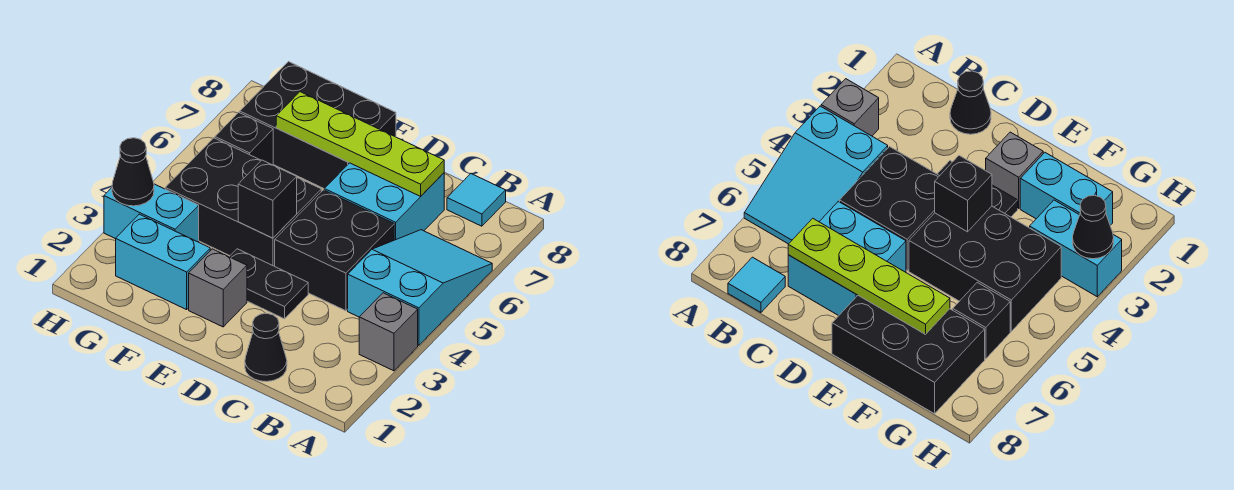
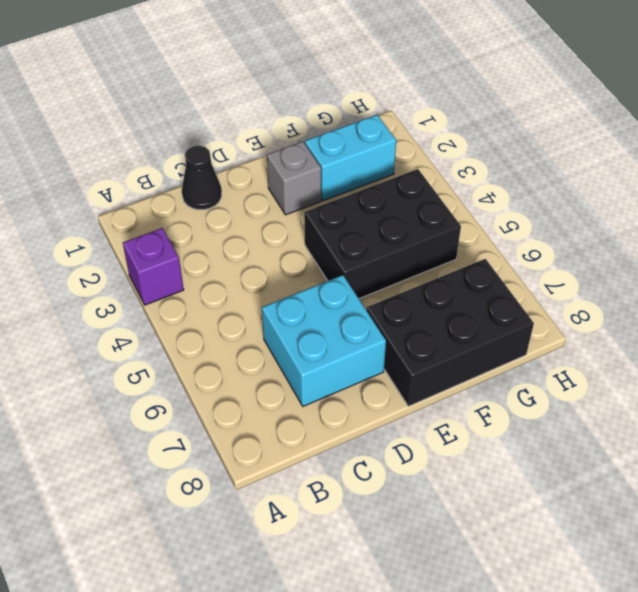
purple 1x1 brick [123,228,184,305] -> grey 1x1 brick [359,293,418,371]
none -> cyan 2x3 slope [348,230,492,345]
none -> cyan 1x1 tile [447,174,506,226]
none -> black 2x2 brick [275,190,394,311]

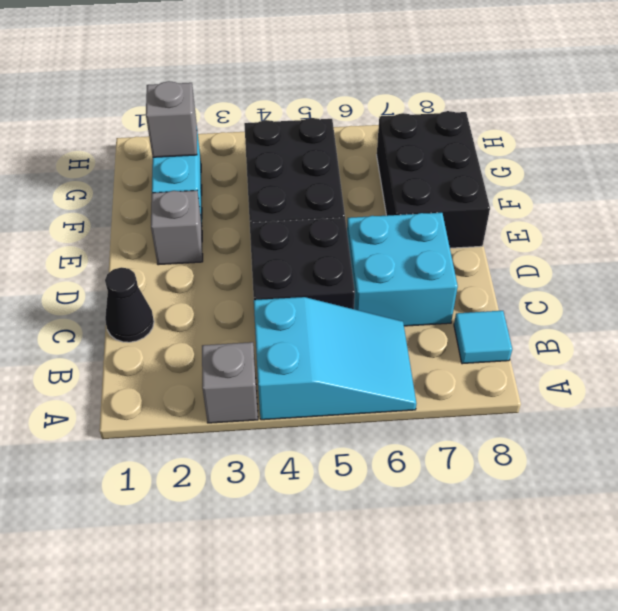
grey 1x1 brick [146,81,197,157] -> none
none -> black 1x2 plate [229,249,308,319]
none -> cyan 1x2 brick [104,184,199,242]
none -> black 1x1 brick [215,112,273,165]

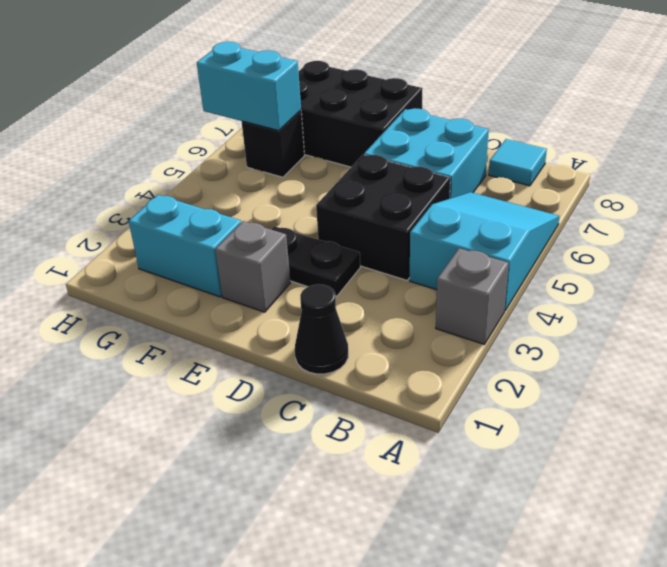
cyan 1x2 brick [197,42,301,131] -> cyan 1x2 brick moved to [104,184,199,242]
none -> black 2x3 brick [165,138,321,266]
none -> lime 1x4 plate [276,92,444,196]
none -> black 1x1 brick [238,160,297,238]

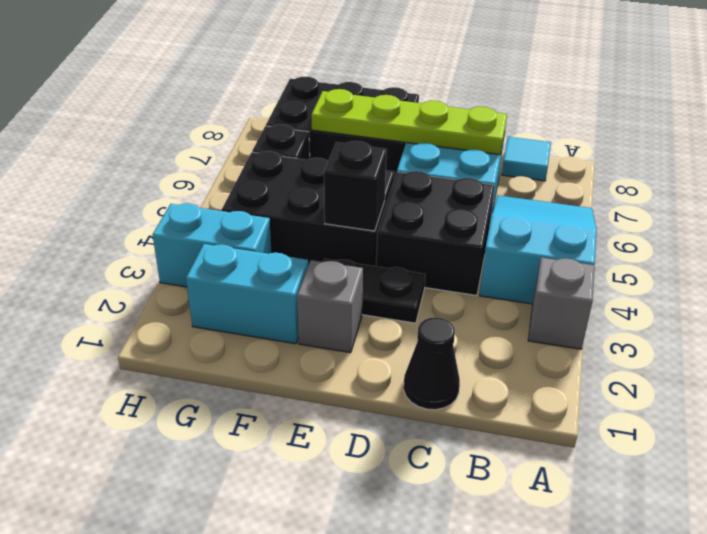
none -> black 1x1 cone [112,138,154,206]

